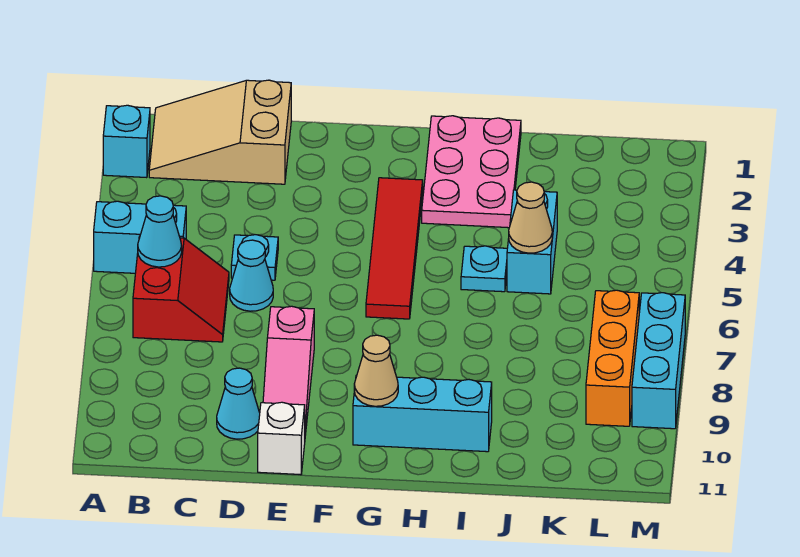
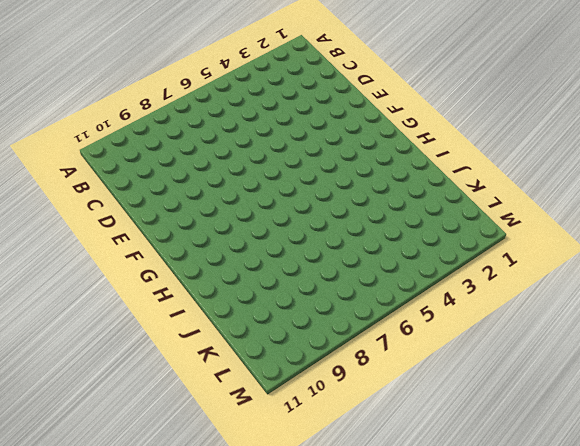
none -> cyan 1x1 brick [103,105,150,178]
none -> cyan 1x2 brick [94,201,186,273]
none -> tan 2x3 slope [149,80,291,184]

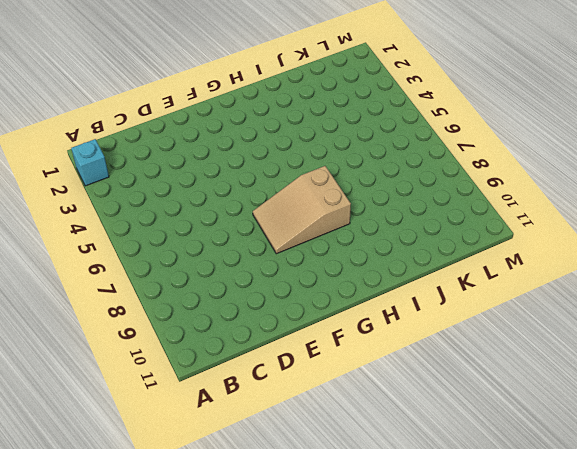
tan 2x3 slope [253,166,351,254] -> tan 2x3 slope moved to [149,80,291,184]
none -> cyan 1x2 brick [94,201,186,273]
none -> red 2x2 slope [133,236,229,342]
none -> cyan 1x1 plate [231,235,278,280]

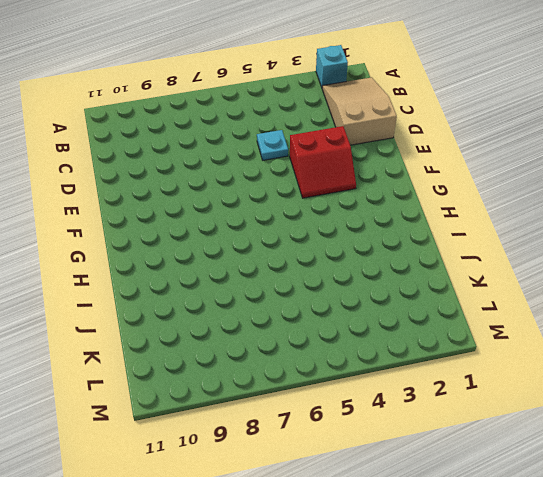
red 2x2 slope [290,126,356,198] -> red 2x2 slope moved to [133,236,229,342]
none -> cyan 1x2 brick [94,201,186,273]
none -> cyan 1x1 cone [230,240,273,311]
none -> cyan 1x1 cone [217,368,260,439]

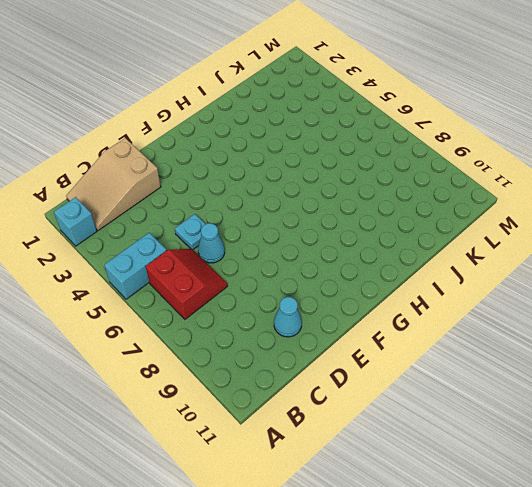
none -> pink 1x3 slope [263,306,314,435]
none -> white 1x1 brick [258,402,305,475]
none -> red 1x4 tile [366,178,423,319]

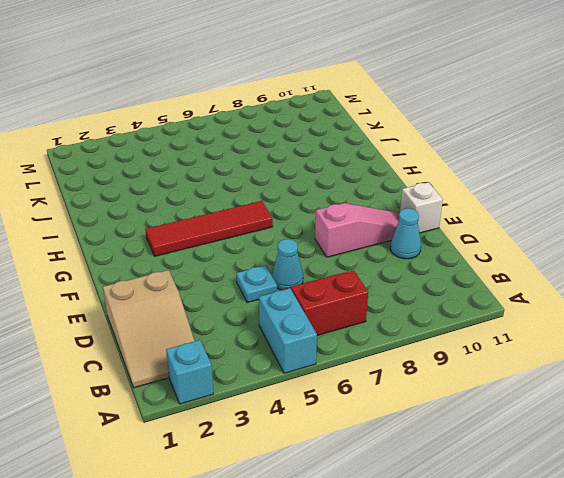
none -> cyan 1x3 brick [353,375,492,452]
none -> pink 2x3 plate [422,116,521,228]
none -> cyan 1x1 plate [461,246,507,292]

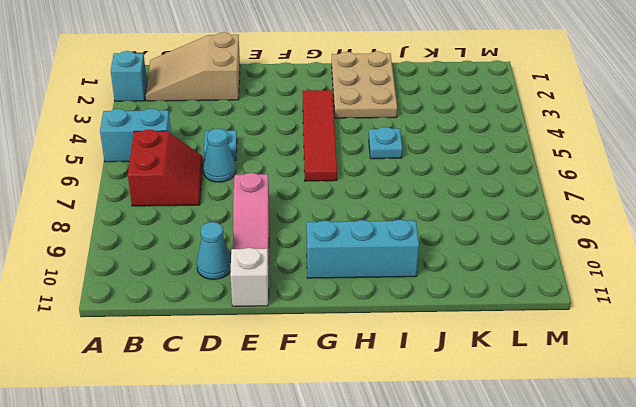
tan 2x3 plate [332,51,397,118] -> pink 2x3 plate [422,116,521,228]
none -> cyan 1x2 brick [507,190,557,294]
none -> orange 1x3 brick [586,290,639,426]
none -> cyan 1x3 brick [632,293,685,429]

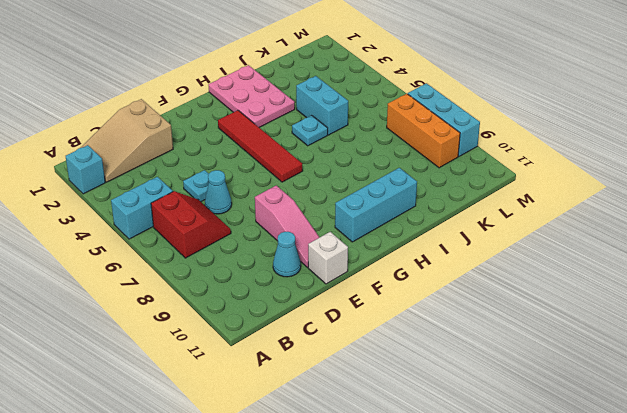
none -> cyan 1x1 cone [138,196,182,267]
none -> tan 1x1 cone [354,335,398,406]
none -> tan 1x1 cone [509,182,552,253]

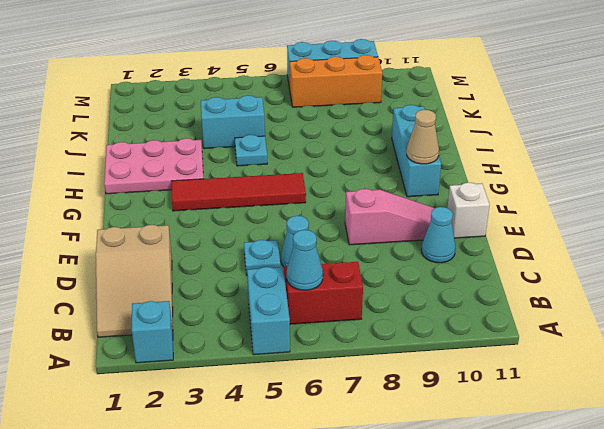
none -> tan 1x1 cone [509,182,552,253]

